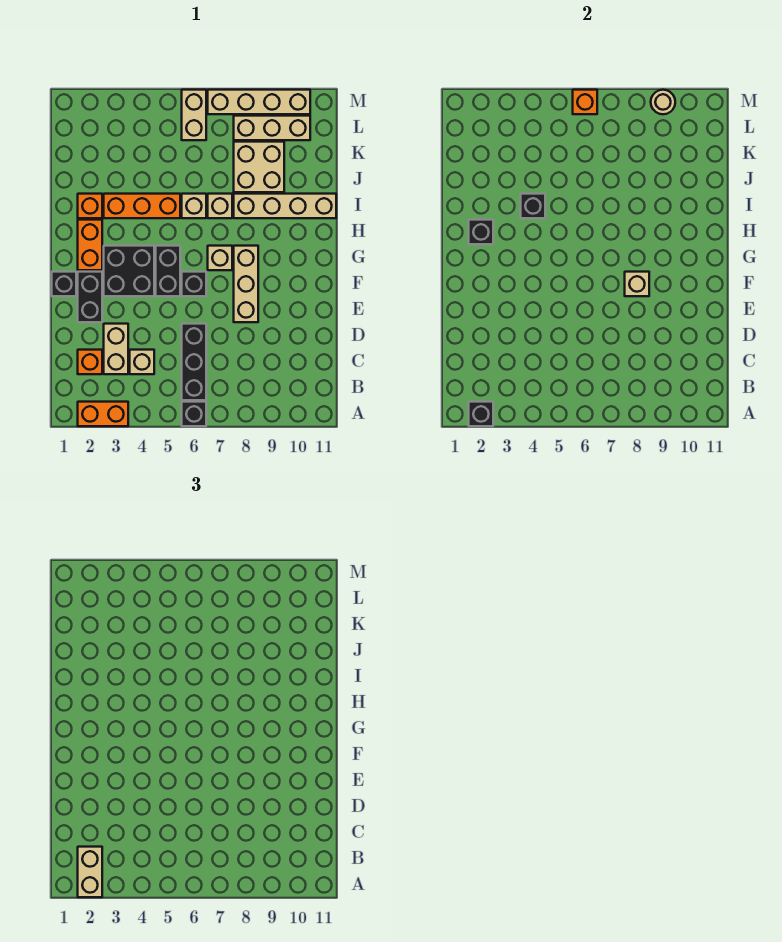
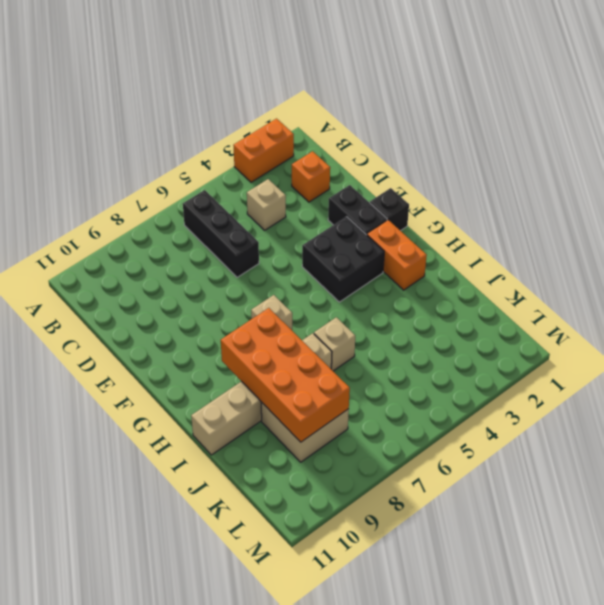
orange 2x4 brick [221,308,350,442] -> none
none -> black 1x1 brick [182,402,206,426]
none -> tan 1x2 brick [104,324,128,374]
none -> tan 1x3 brick [234,246,258,322]
none -> black 1x2 brick [156,246,180,296]

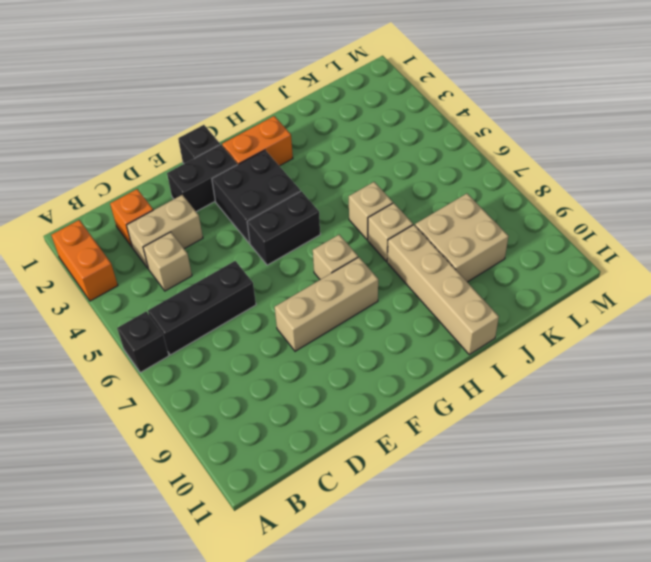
none -> black 1x1 brick [182,272,206,296]
none -> orange 1x1 brick [78,194,102,218]
none -> orange 1x3 brick [104,194,180,218]
none -> tan 1x2 brick [182,90,206,140]

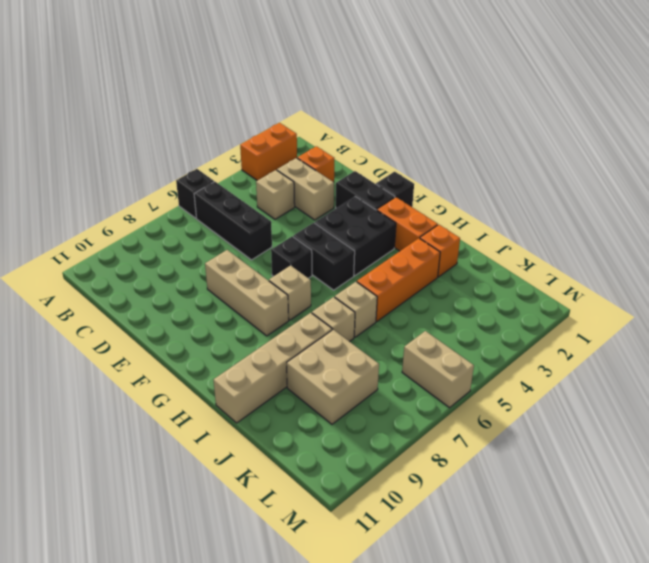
none -> tan 1x3 brick [234,116,310,140]
none -> tan 1x4 brick [208,90,310,114]
none -> black 1x1 brick [469,402,493,426]
none -> tan 1x1 brick [625,272,649,296]

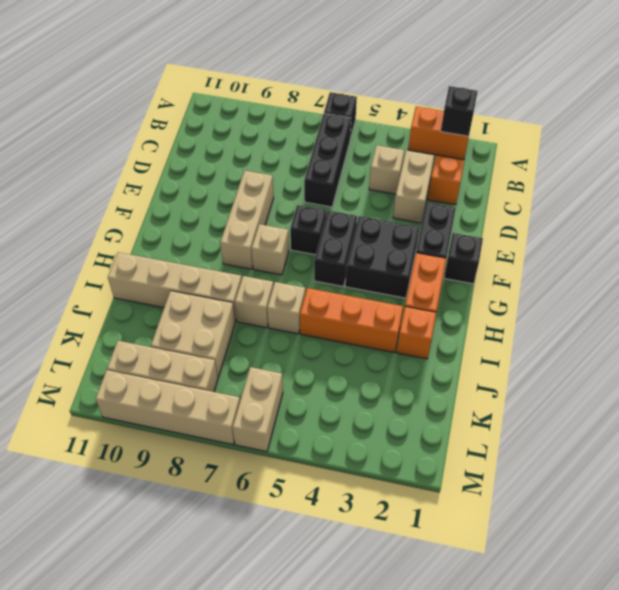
none -> tan 1x1 brick [625,272,649,296]
none -> black 1x1 brick [469,220,493,244]
none -> black 1x1 brick [521,194,545,218]
none -> orange 1x1 brick [573,90,597,114]

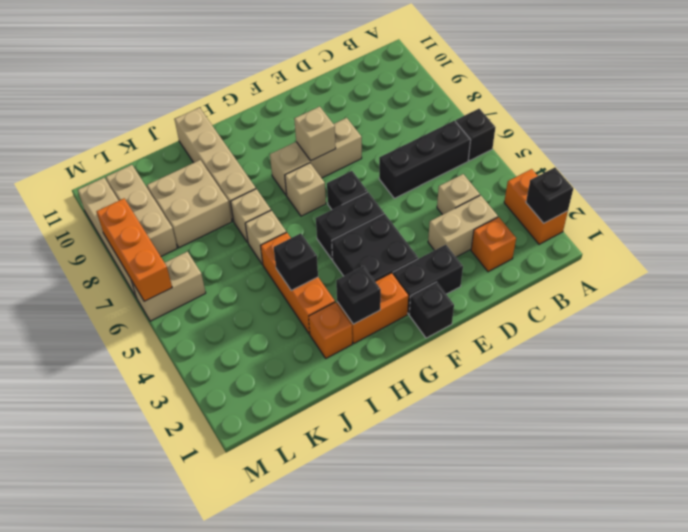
orange 1x3 brick [96,199,172,302] -> orange 1x1 brick [573,90,597,114]
none -> tan 1x1 round brick [651,90,675,114]
none -> tan 1x2 brick [78,847,102,897]

